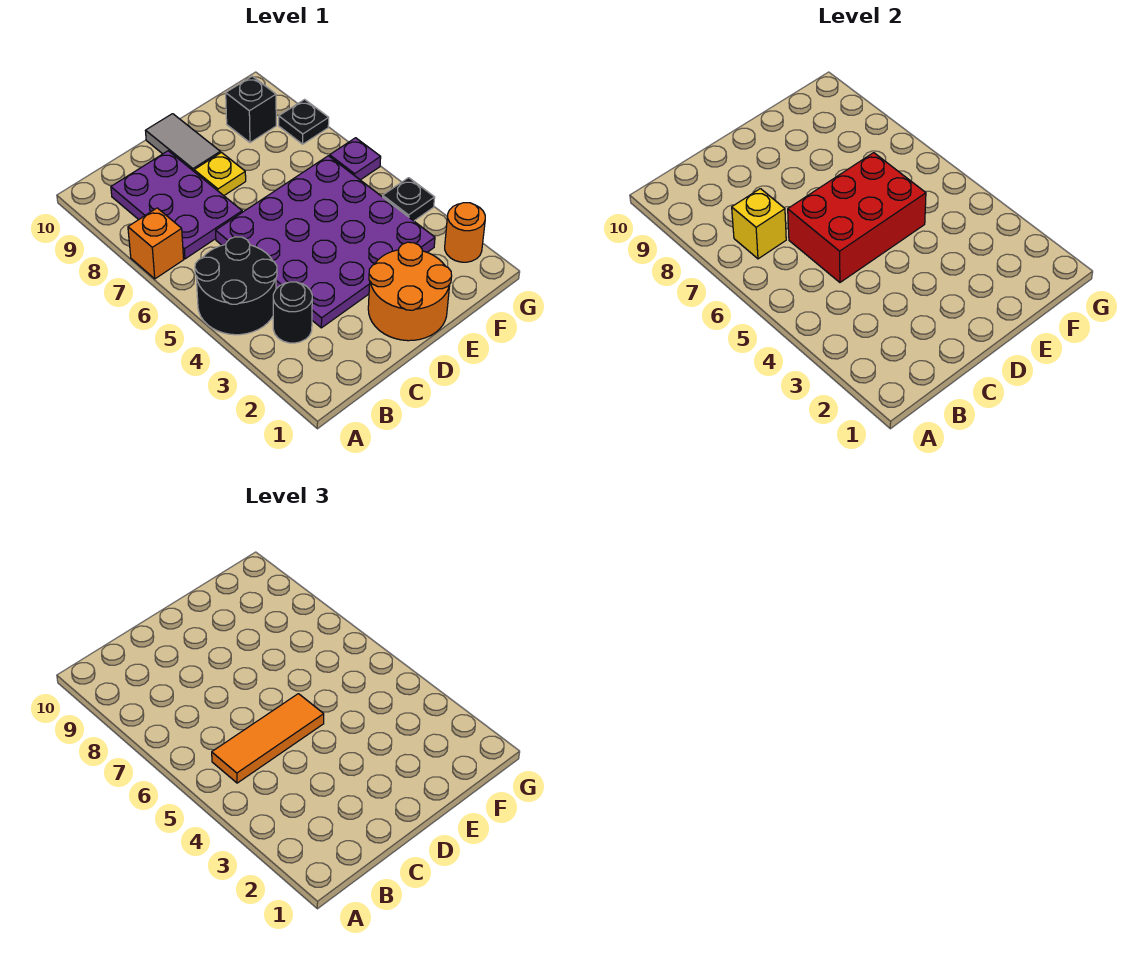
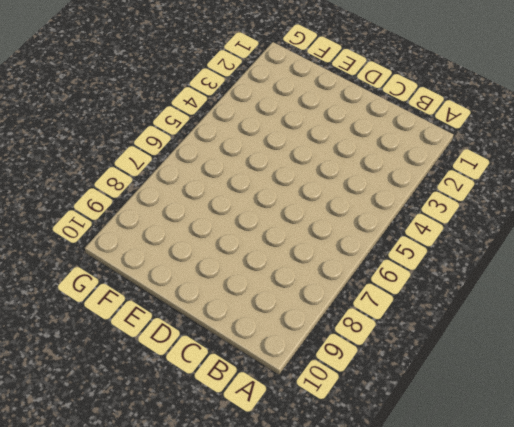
none -> black 2x2 round brick [195,237,277,335]
none -> orange 1x1 brick [128,208,184,279]
none -> black 1x1 round brick [273,282,312,343]

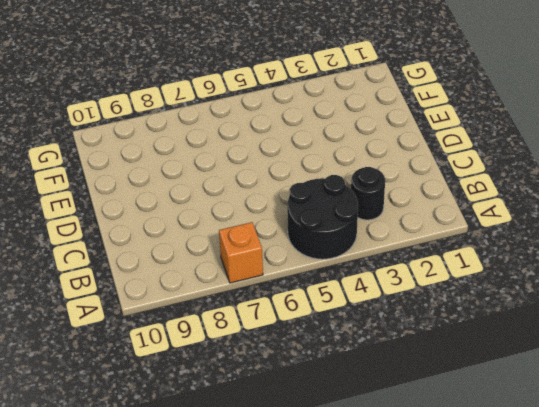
none -> purple 2x3 plate [111,151,242,259]
none -> purple 4x4 plate [216,156,435,328]
none -> orange 2x2 round brick [368,242,452,341]

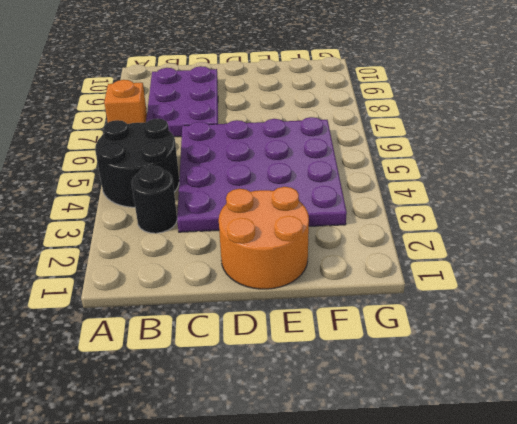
none -> yellow 1x1 plate [194,153,246,196]
none -> grey 1x2 tile [146,114,220,171]
none -> black 1x1 brick [226,76,276,143]

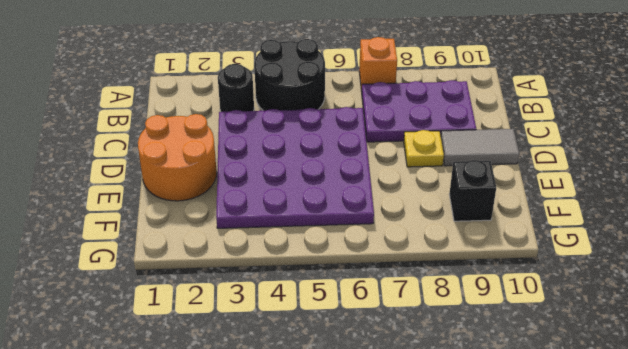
none -> orange 1x1 round brick [445,203,485,262]
none -> black 1x1 plate [383,178,435,221]
none -> purple 1x1 plate [330,138,381,180]

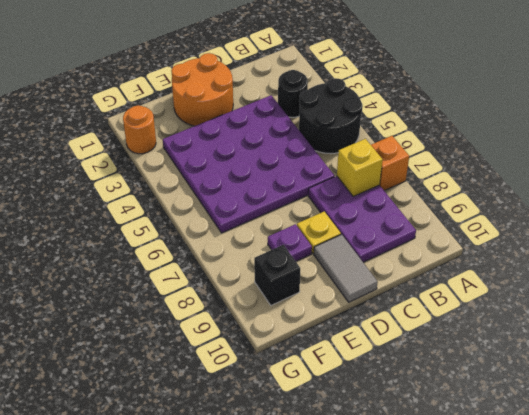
purple 1x1 plate [268,224,312,261] -> purple 1x1 plate moved to [330,138,381,180]
none -> black 1x1 plate [383,178,435,221]
none -> black 1x1 plate [279,99,329,144]
none -> red 2x3 brick [788,153,926,282]

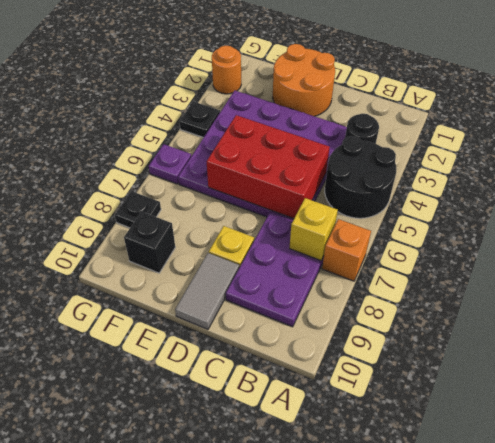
none -> orange 1x3 tile [212,694,324,783]

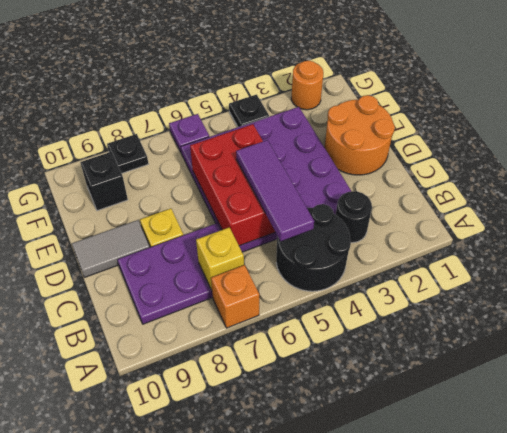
purple 1x3 tile [236,140,314,241] -> orange 1x3 tile [212,694,324,783]

